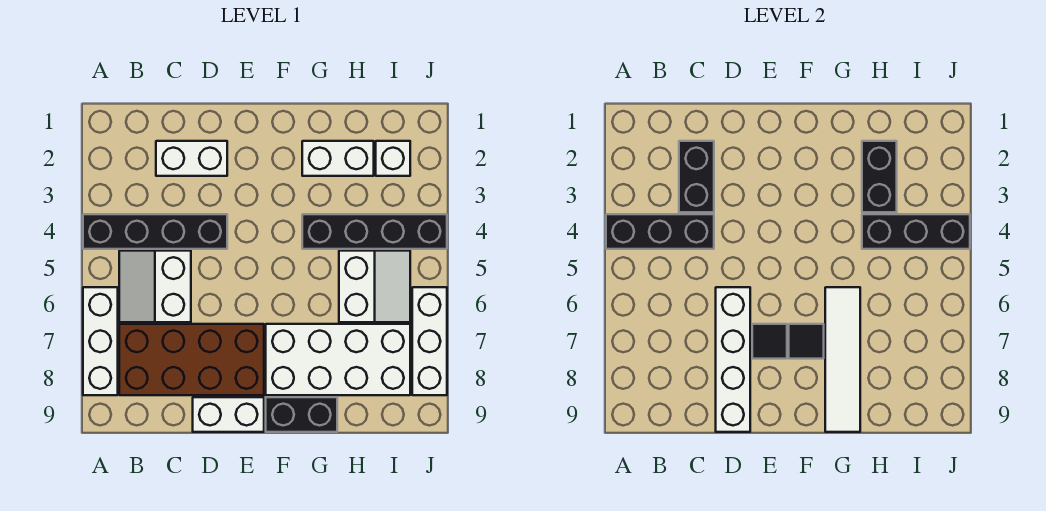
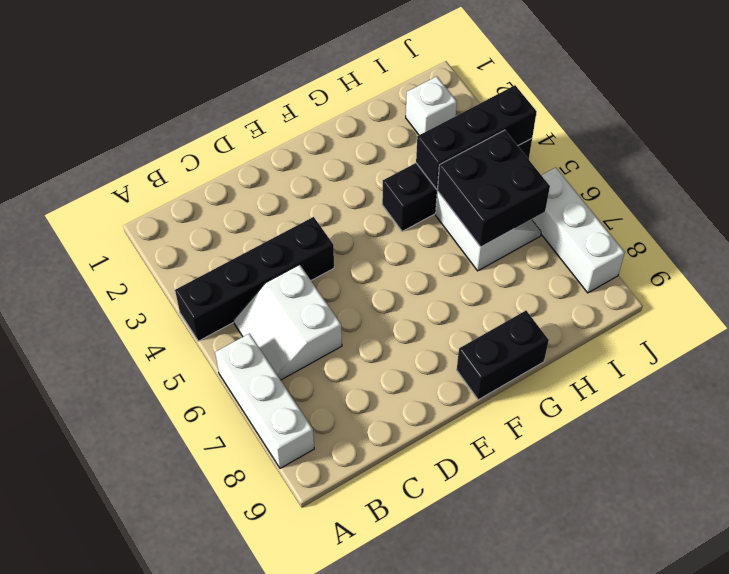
black 2x2 brick [437,130,550,247] -> none
none -> brown 2x4 brick [119,324,264,395]
none -> white 1x2 brick [156,141,227,176]
none -> white 1x2 brick [193,397,264,432]

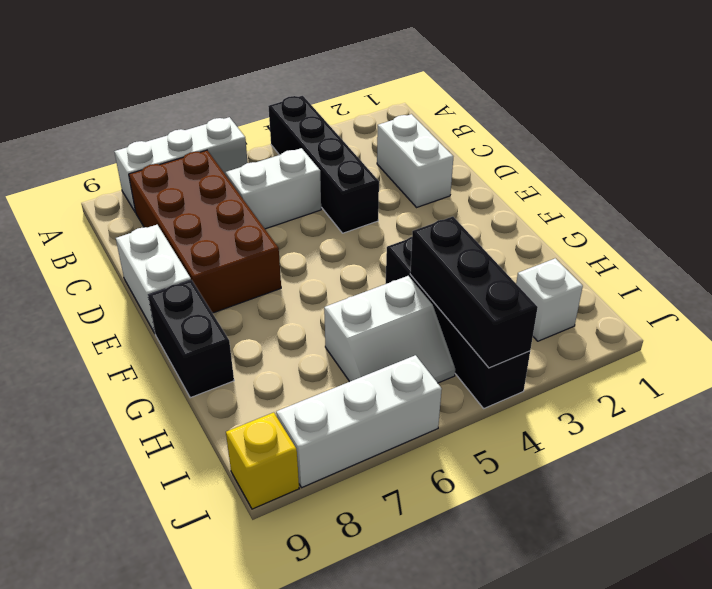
yellow 1x1 brick [226,412,299,509] -> none
none -> white 2x4 brick [266,324,410,395]
none -> white 1x2 brick [302,141,374,176]
none -> black 1x3 brick [606,214,714,249]

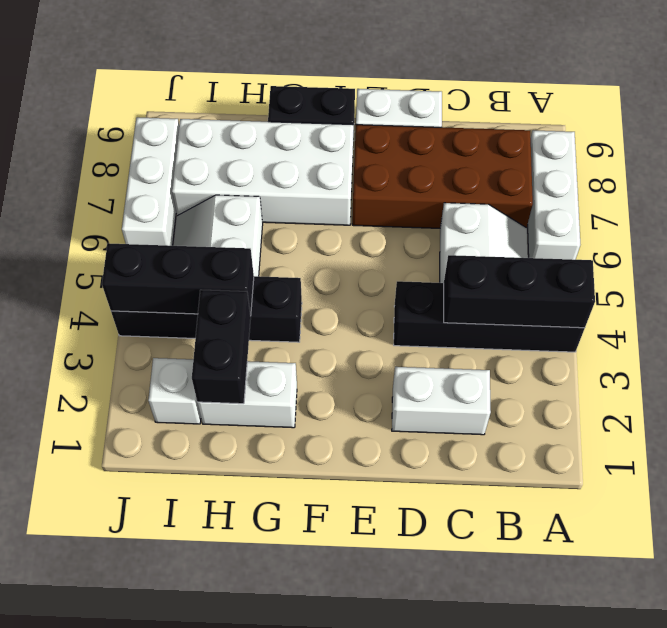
none -> black 1x2 brick [679,141,714,212]
none -> white 1x4 brick [716,287,750,432]
none -> black 1x1 tile [752,324,787,359]

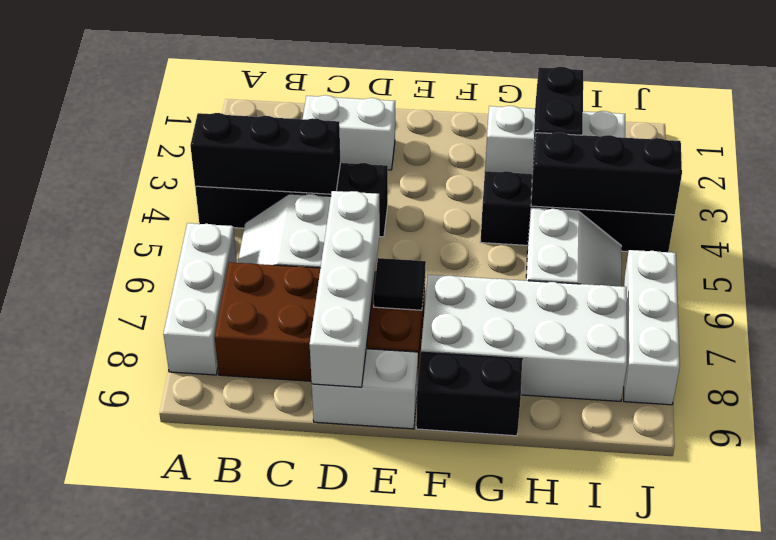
none -> black 1x2 brick [679,141,714,212]
none -> black 1x1 tile [789,324,824,359]
none -> white 1x4 tile [825,287,860,432]

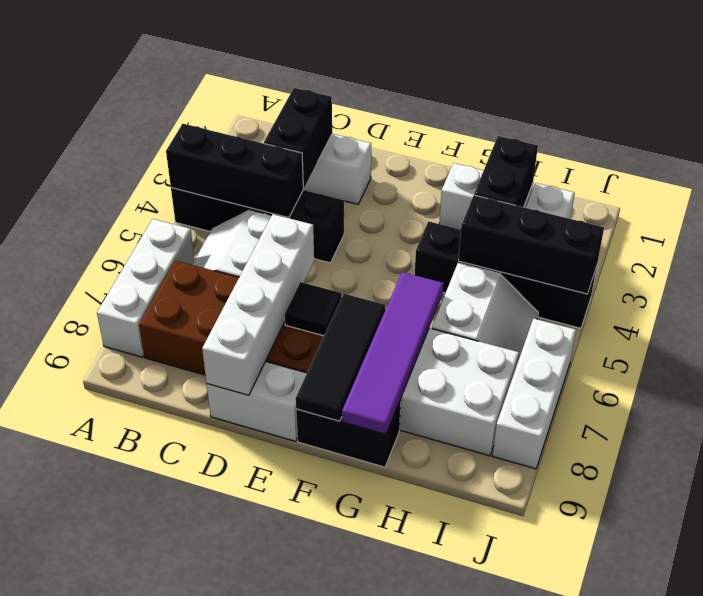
black 1x3 tile [296,294,385,421] -> black 1x1 tile [789,324,824,359]
purple 1x4 tile [342,272,443,434] -> white 1x4 tile [825,287,860,432]

